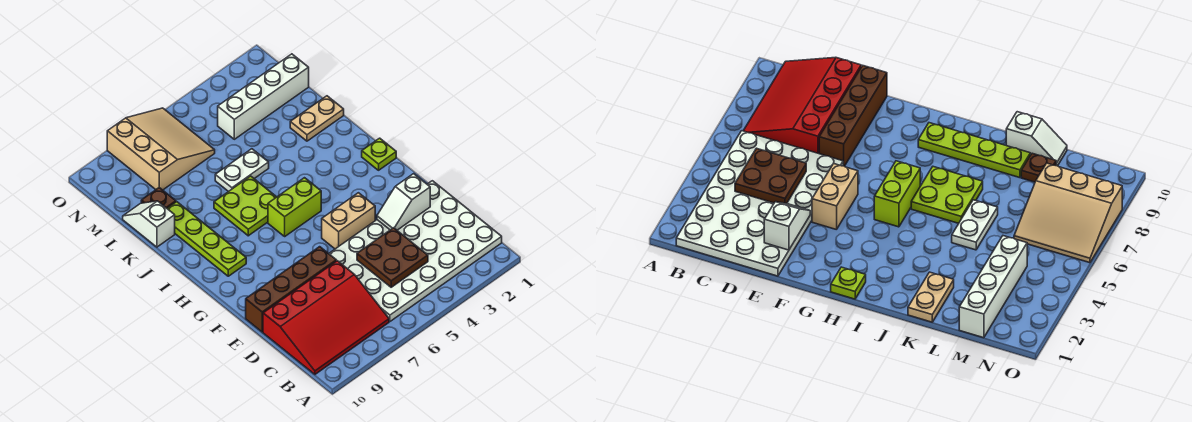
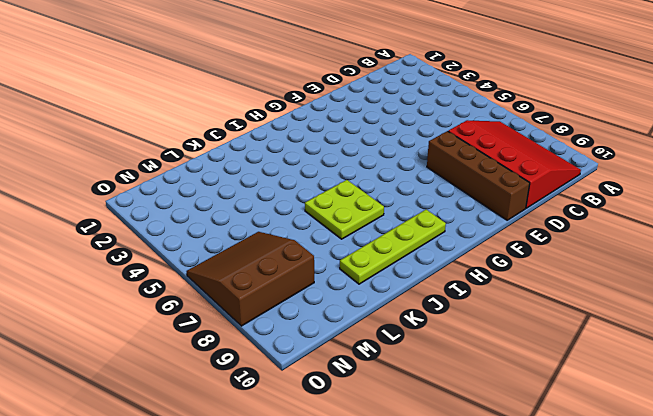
brown 3x3 slope [186,232,314,326] -> tan 3x3 slope [107,108,215,190]
none -> white 4x6 plate [329,181,502,321]
none -> tan 1x2 brick [322,193,375,249]
none -> lime 1x1 plate [362,138,396,170]

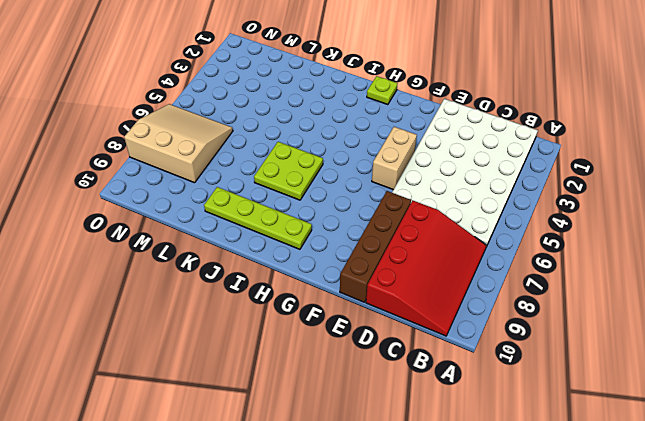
none -> lime 1x2 brick [268,178,321,236]
none -> tan 1x2 plate [290,96,344,141]
none -> white 1x2 plate [215,149,269,192]

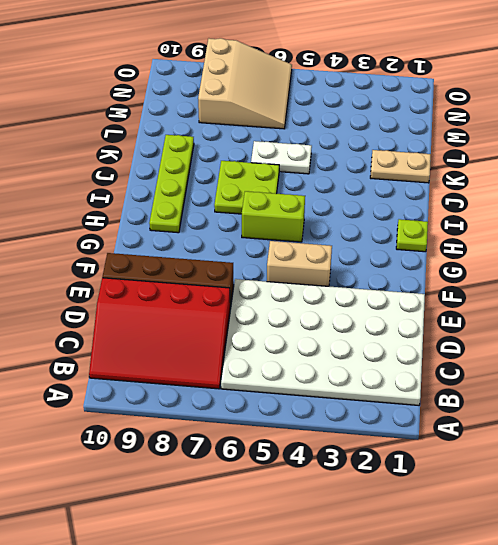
none -> white 1x2 slope [123,201,175,247]
none -> brown 1x1 plate [141,188,176,208]
none -> white 1x4 brick [218,54,309,139]

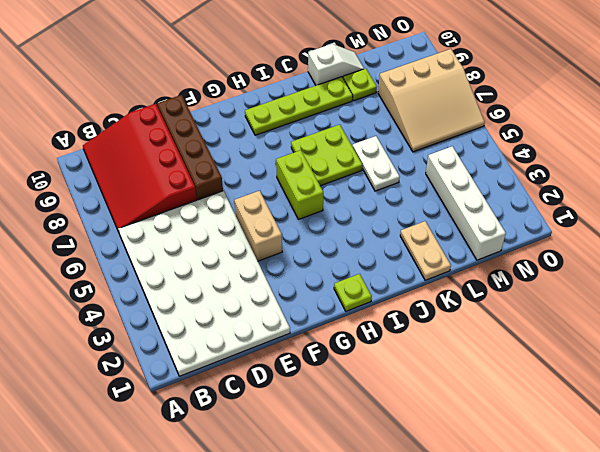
lime 1x1 plate [343,68,377,101] -> brown 1x1 plate [141,188,176,208]
none -> brown 2x2 plate [357,228,428,287]
none -> white 1x2 slope [377,174,430,230]

